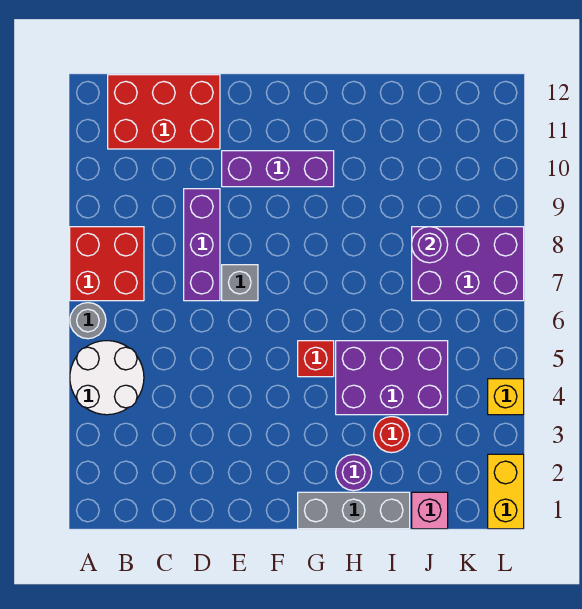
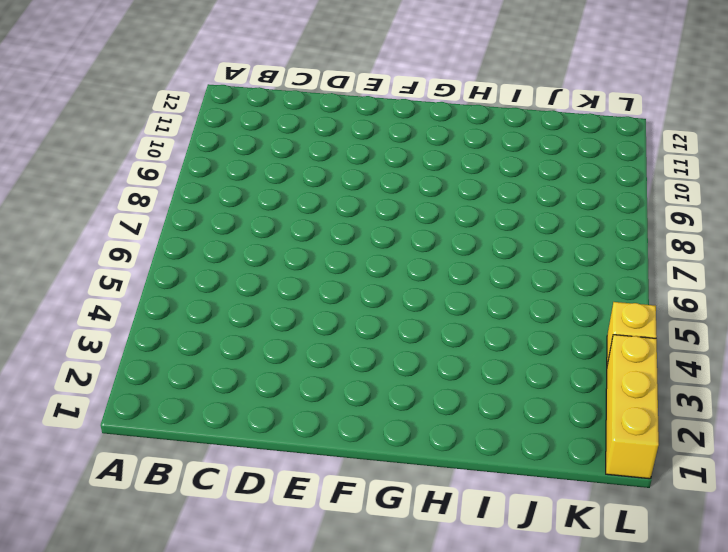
yellow 1x3 brick [606,335,659,479] -> yellow 1x2 brick [488,454,524,529]
none -> white 2x2 round brick [70,341,144,415]
none -> grey 1x1 round brick [70,303,106,339]
none -> red 2x2 brick [70,227,144,301]

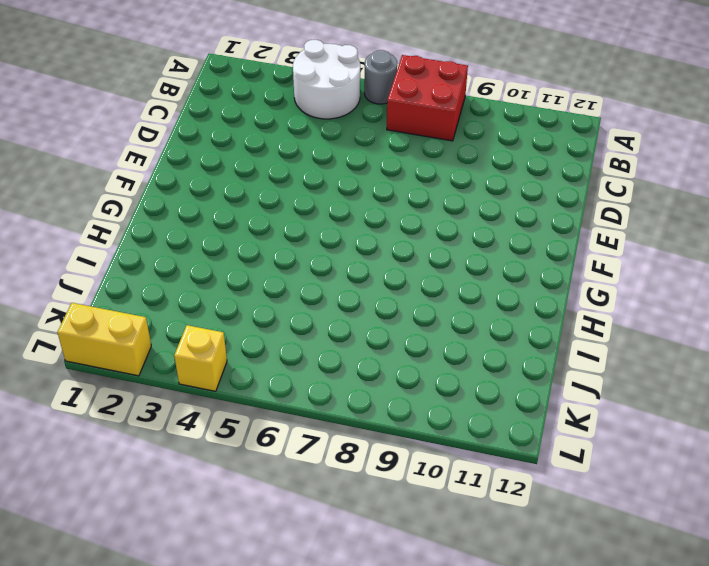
none -> red 2x3 brick [108,75,220,149]
none -> purple 1x3 brick [184,189,220,301]
none -> grey 1x1 brick [222,265,258,301]

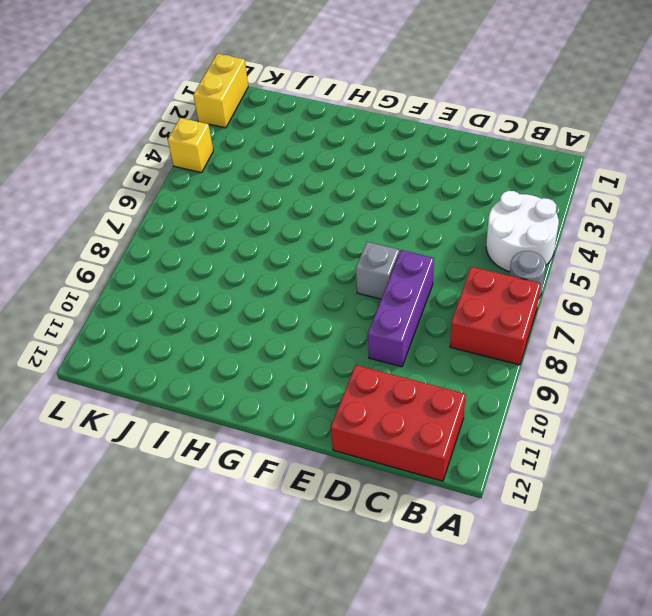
none -> purple 1x3 brick [222,151,334,187]
none -> grey 1x3 brick [298,492,410,529]
none -> red 1x1 brick [298,341,334,377]

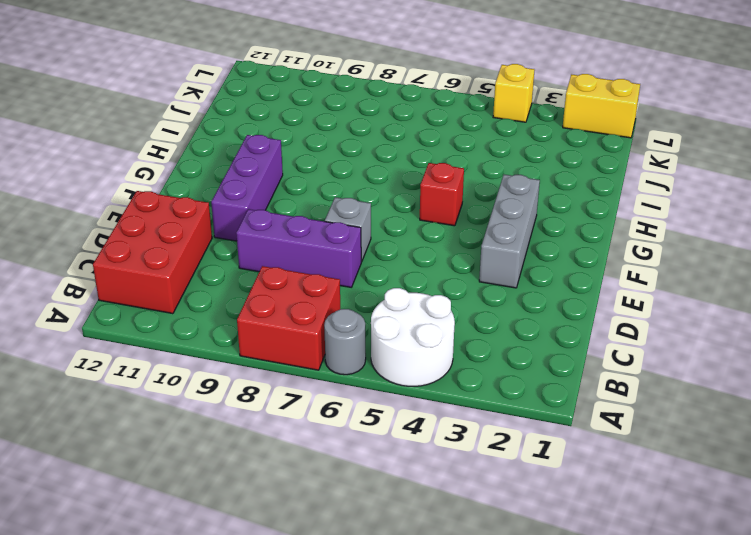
grey 1x3 brick [479,175,540,288] -> grey 1x3 brick moved to [298,492,410,529]
none -> purple 1x1 round brick [336,454,372,491]
none -> purple 2x3 brick [336,341,448,415]
none -> red 1x1 round brick [374,417,410,453]

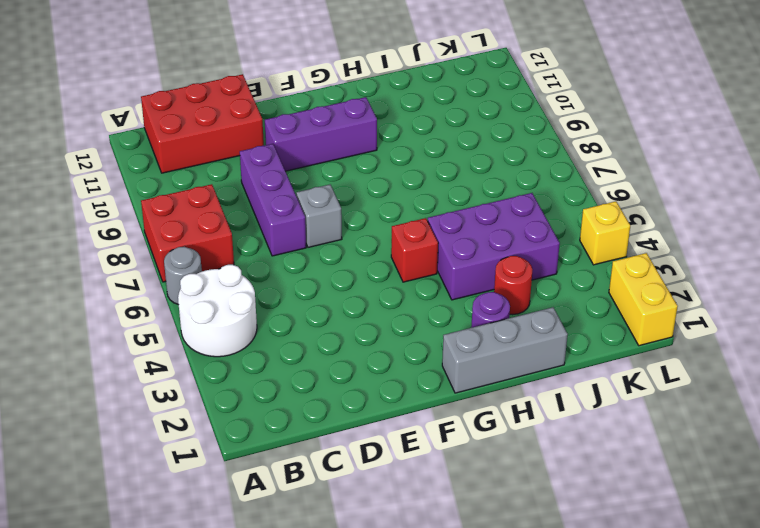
none -> pink 1x1 brick [412,492,448,529]
none -> purple 2x3 brick [412,227,524,301]
none -> purple 1x1 round brick [412,227,448,263]

